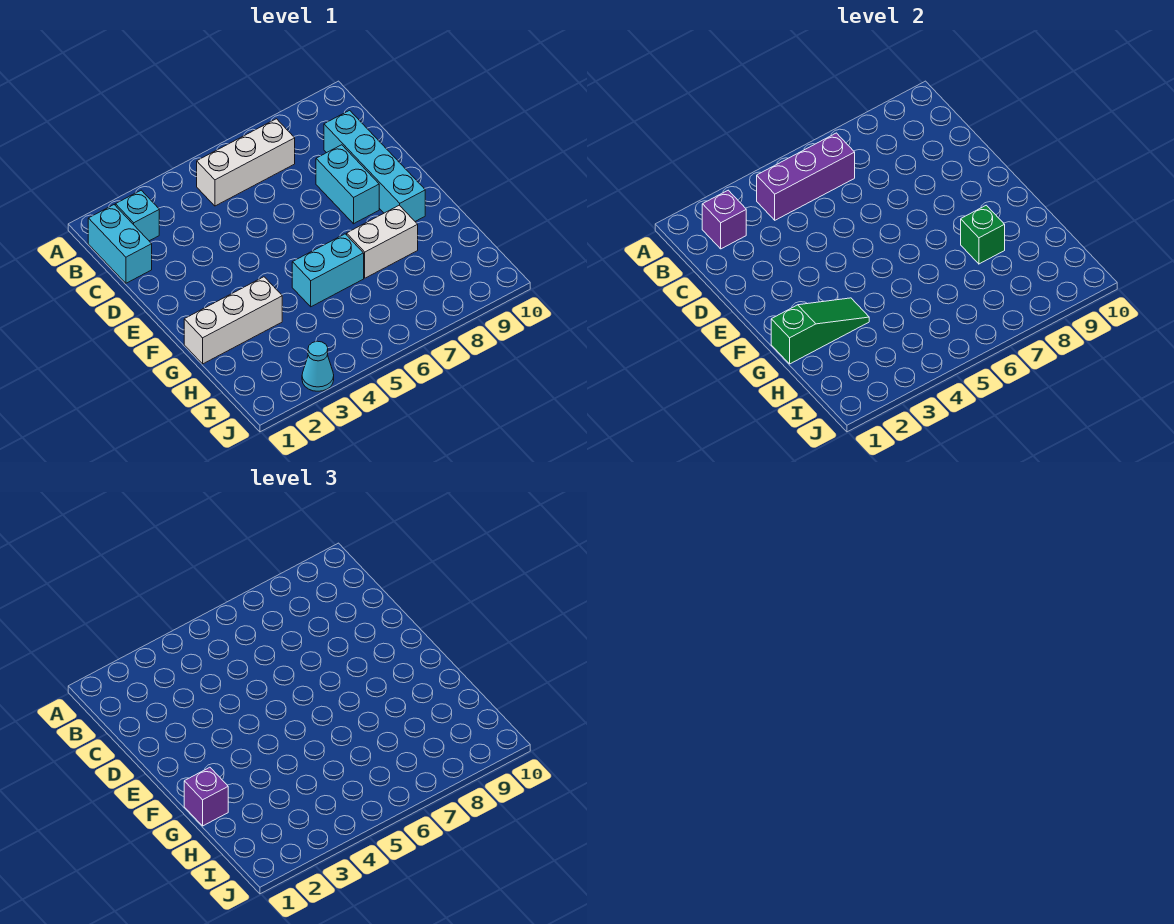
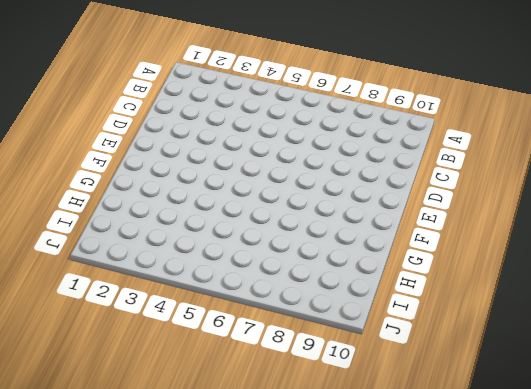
none -> cyan 1x2 brick [88,205,152,283]
none -> cyan 1x1 brick [115,190,159,241]
none -> white 1x3 brick [197,119,295,206]

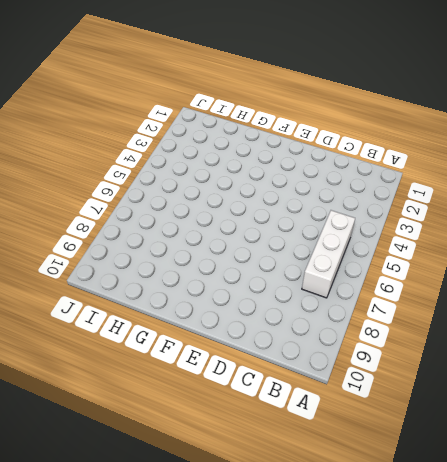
none -> cyan 1x2 brick [88,205,152,283]
none -> cyan 1x1 brick [115,190,159,241]
none -> cyan 1x4 brick [324,110,425,221]

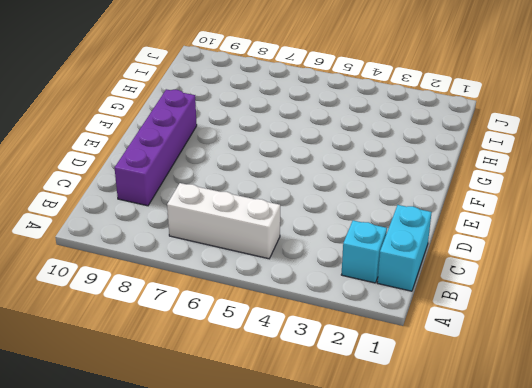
purple 1x4 brick [115,89,197,206] -> cyan 1x4 brick [324,110,425,221]
none -> cyan 1x2 brick [316,145,379,224]
none -> white 1x3 brick [184,277,282,364]
none -> cyan 1x2 brick [292,234,364,307]

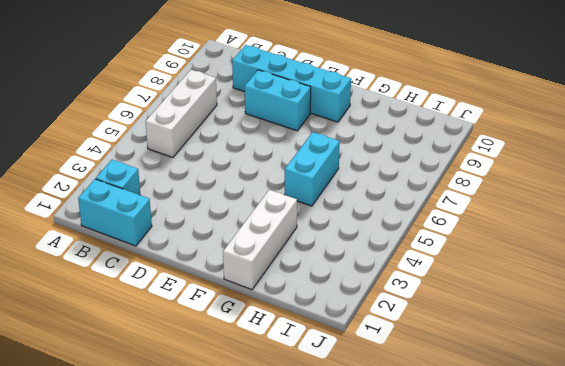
none -> white 1x2 brick [347,205,418,278]
none -> cyan 1x1 cone [302,341,334,391]
none -> purple 1x1 brick [702,190,746,249]

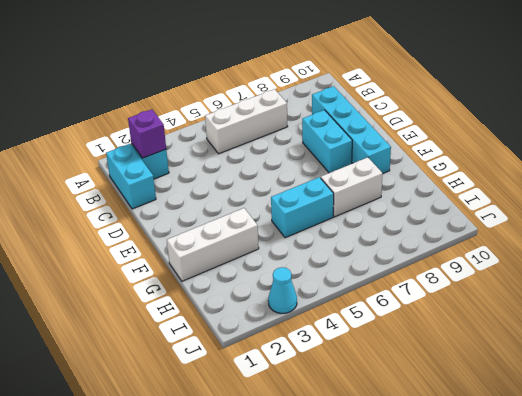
none -> purple 1x3 brick [757,133,855,220]
none -> green 1x3 slope [771,298,869,364]
none -> green 1x1 brick [961,205,1005,264]

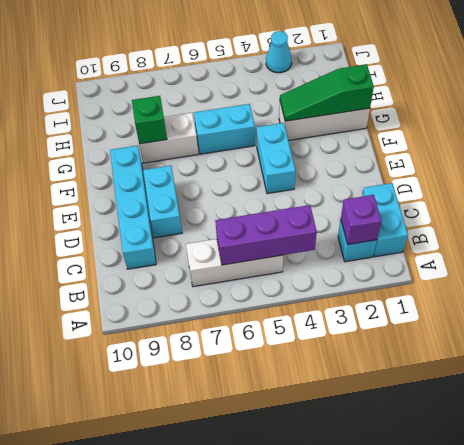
cyan 1x2 brick [256,123,296,194] -> none
none -> purple 1x1 brick [184,767,228,826]

